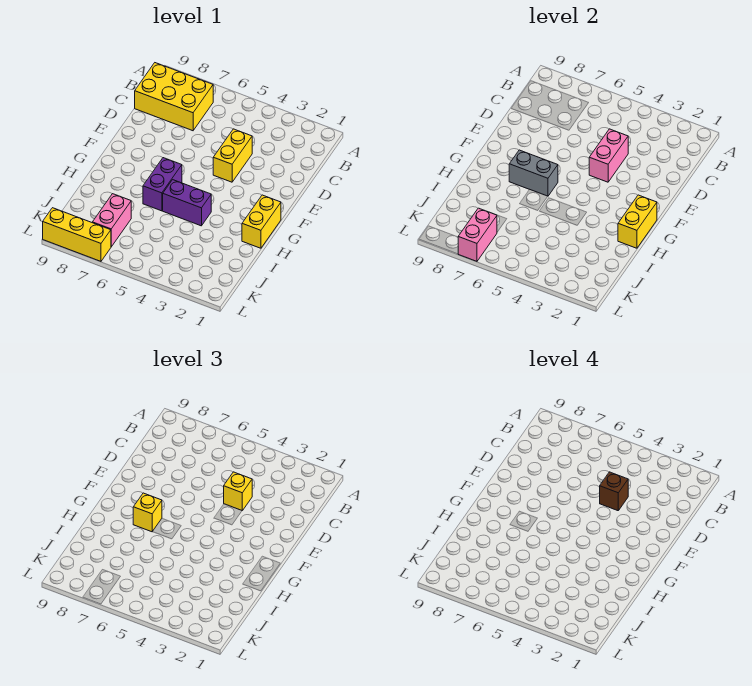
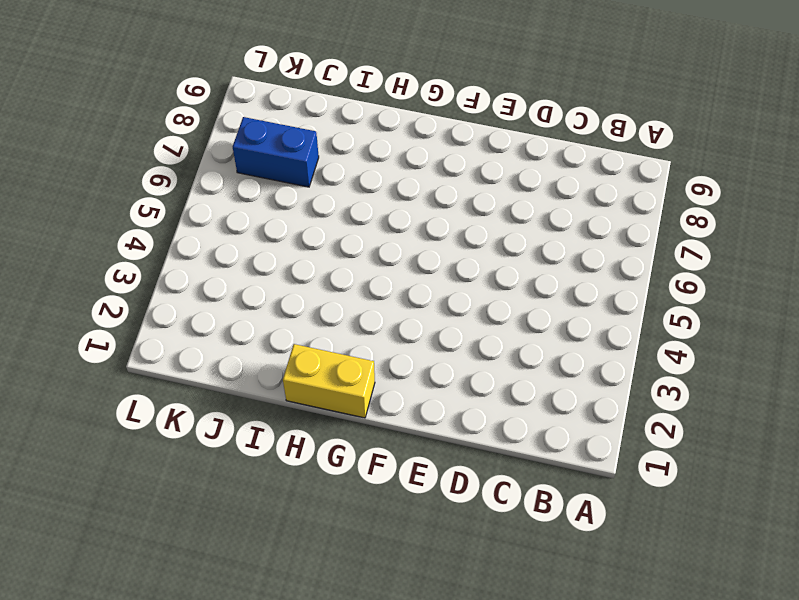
blue 1x2 brick [233,117,319,187] -> pink 1x2 brick [92,194,131,247]
none -> yellow 2x3 brick [135,63,213,131]
none -> yellow 1x2 brick [213,129,252,182]
none -> purple 1x2 brick [143,158,182,211]

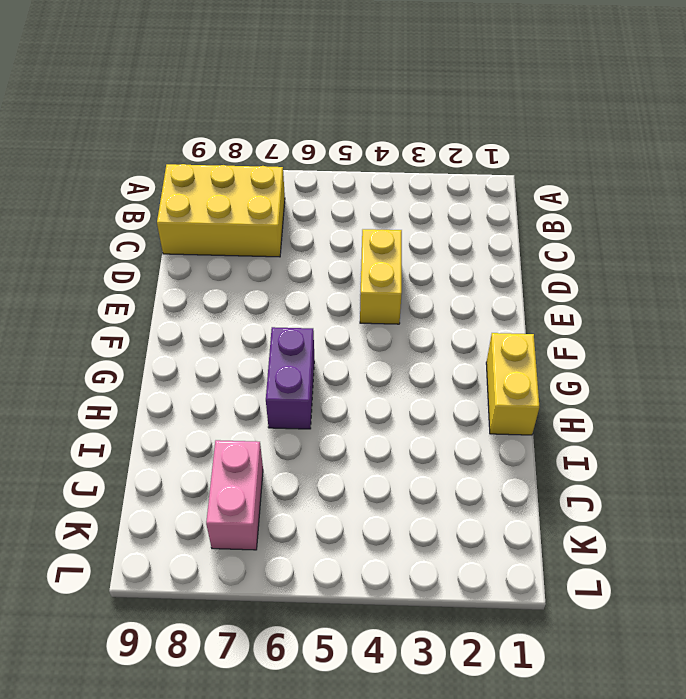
none -> purple 1x2 brick [163,180,211,226]
none -> yellow 1x3 brick [43,208,111,261]
none -> pink 1x2 brick [589,129,628,182]

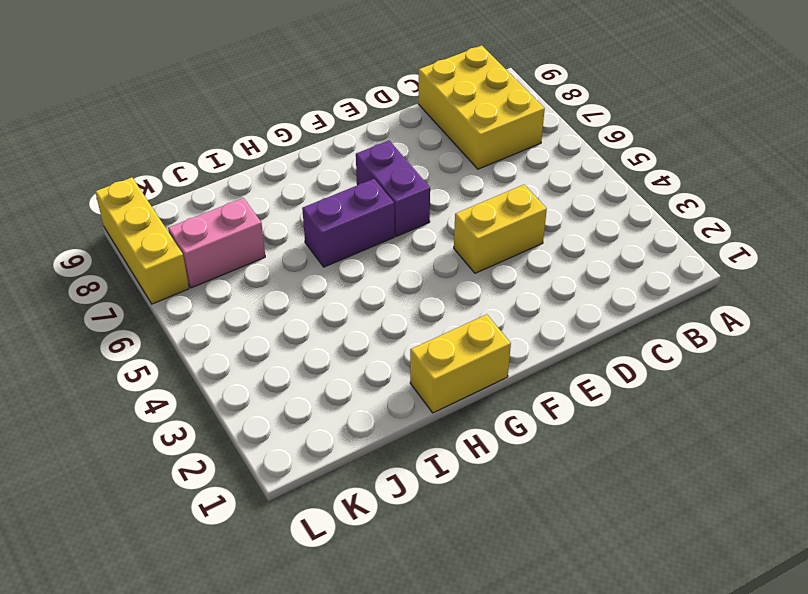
purple 1x2 brick [356,141,430,237] -> purple 1x2 brick moved to [163,180,211,226]
none -> pink 1x2 brick [589,129,628,182]
none -> yellow 1x2 brick [618,195,657,248]
none -> grey 1x2 brick [509,150,558,196]

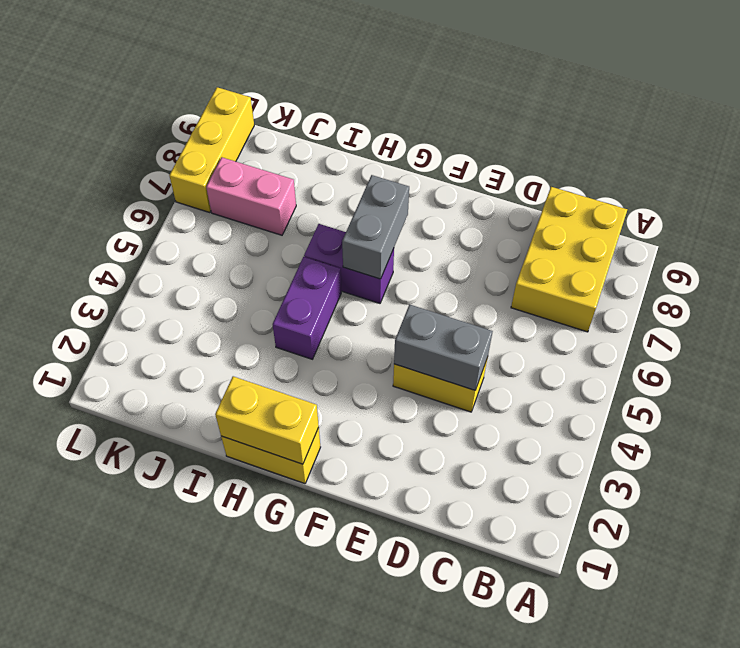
grey 1x2 brick [394,304,493,390] -> pink 1x2 brick [589,129,628,182]
none -> pink 1x2 brick [458,208,497,261]
none -> yellow 1x1 brick [224,472,252,510]
none -> yellow 1x1 brick [133,493,162,532]

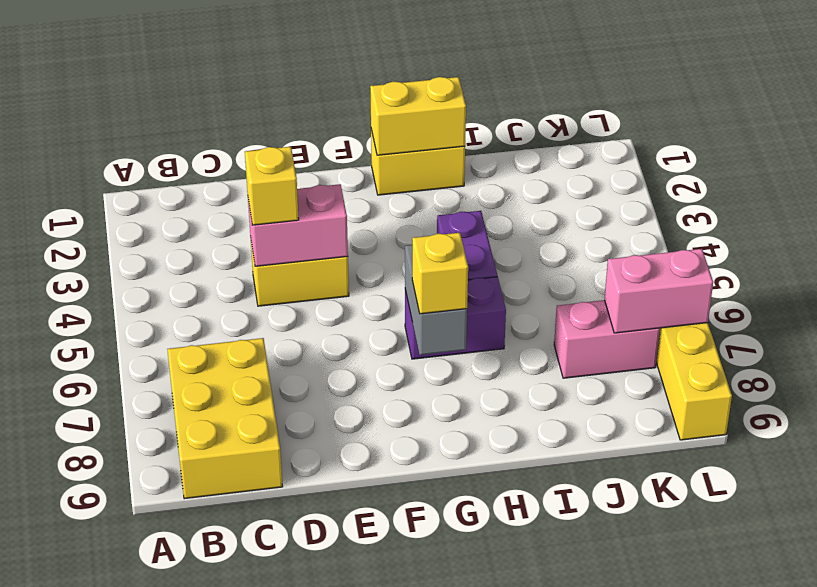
none -> brown 1x1 brick [600,472,628,511]

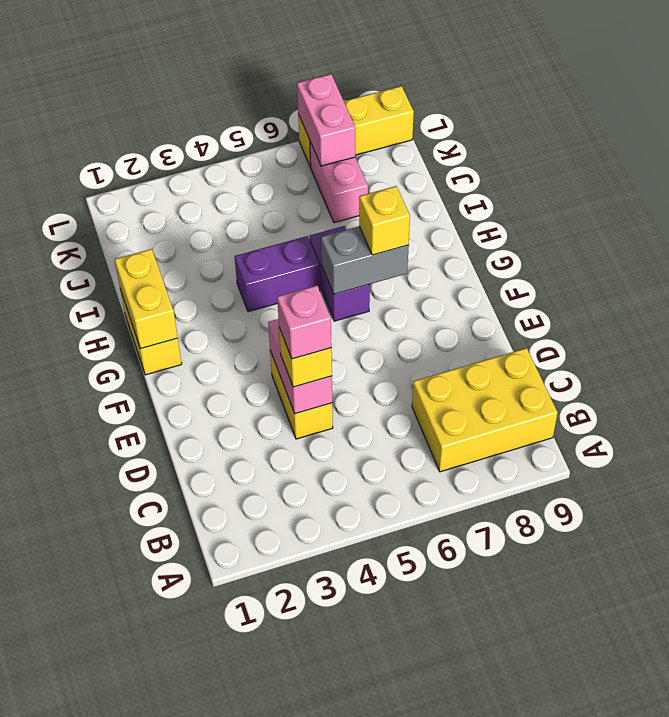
pink 1x1 brick [277,286,331,359] -> brown 1x1 brick [600,472,628,511]

